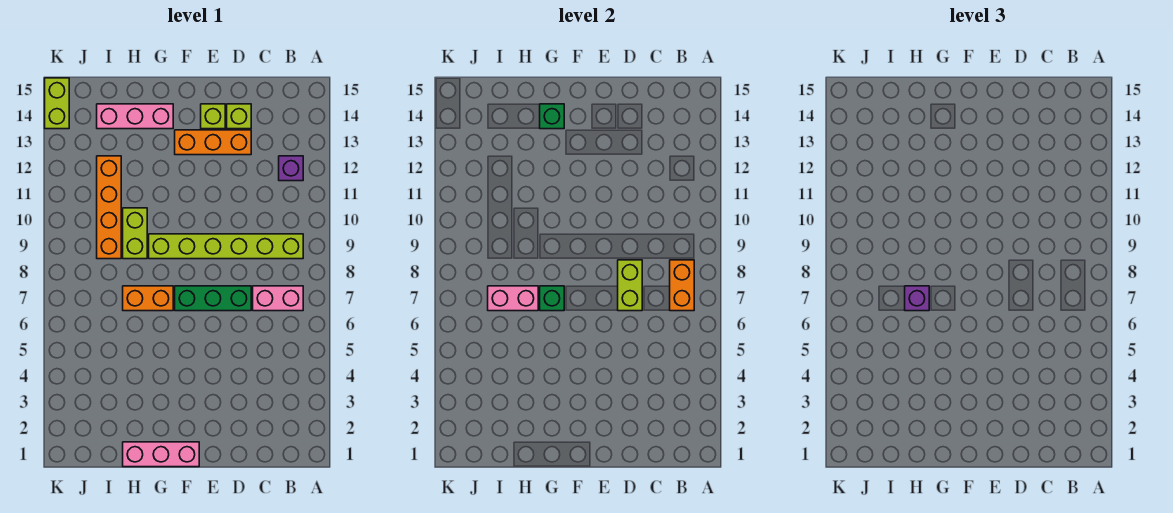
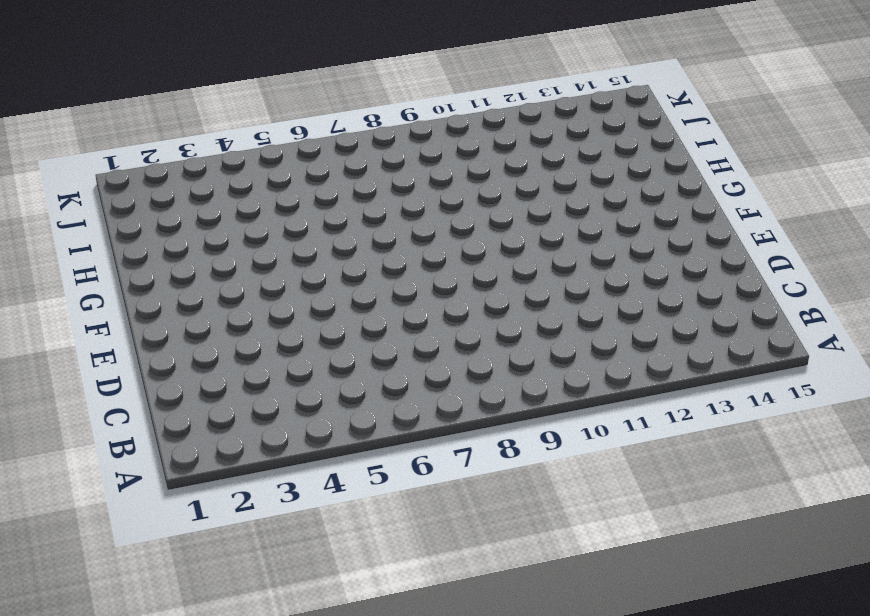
none -> pink 1x2 brick [253,286,303,311]
none -> lime 1x6 brick [149,234,303,259]
none -> purple 1x1 brick [279,156,303,181]

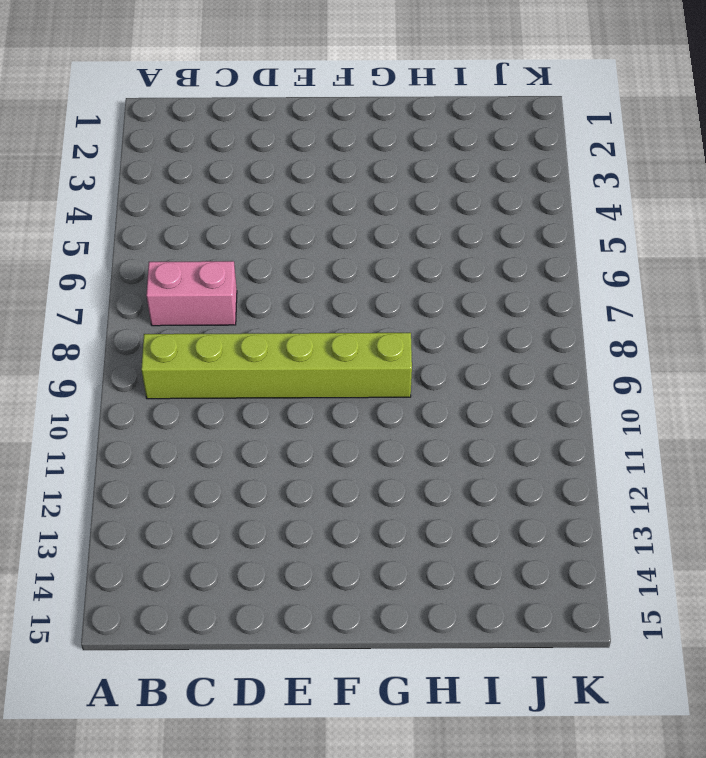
none -> purple 1x1 brick [279,156,303,181]
none -> green 1x3 brick [175,286,251,311]
none -> orange 1x3 brick [175,130,251,155]

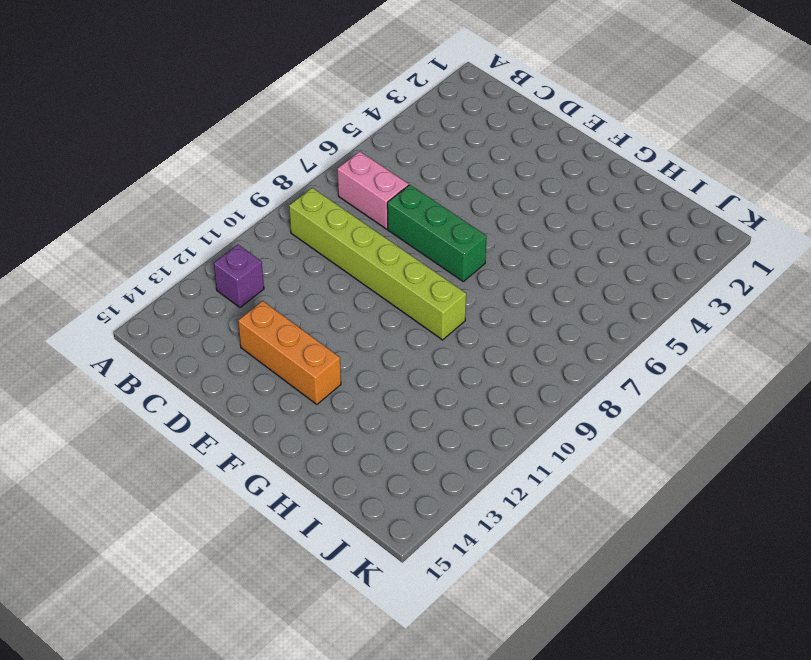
none -> lime 1x1 brick [227,104,251,129]
none -> lime 1x1 brick [201,104,225,129]
none -> pink 1x3 brick [123,442,199,467]

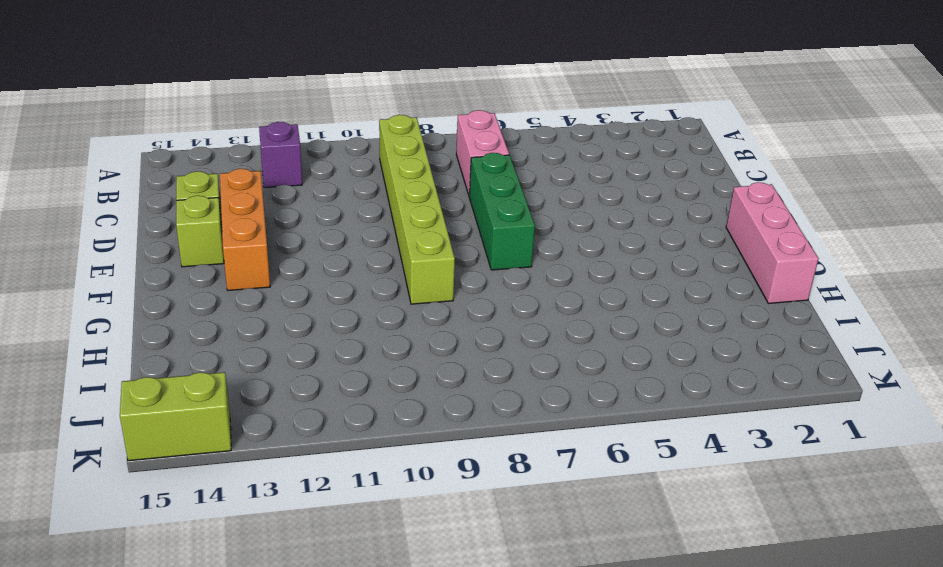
none -> orange 1x2 brick [123,286,173,311]
none -> pink 1x3 brick [97,104,173,129]
none -> lime 1x2 brick [123,208,147,259]

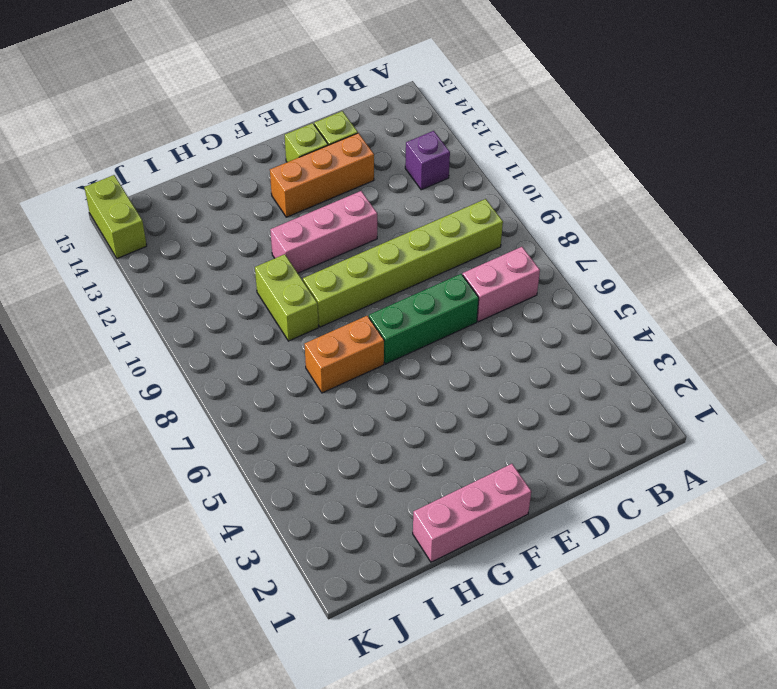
pink 1x3 brick [270,191,377,273] -> pink 1x3 brick moved to [97,104,173,129]
none -> orange 1x4 brick [97,156,121,259]
none -> orange 1x2 brick [670,260,694,311]
none -> lime 1x2 brick [618,260,642,311]

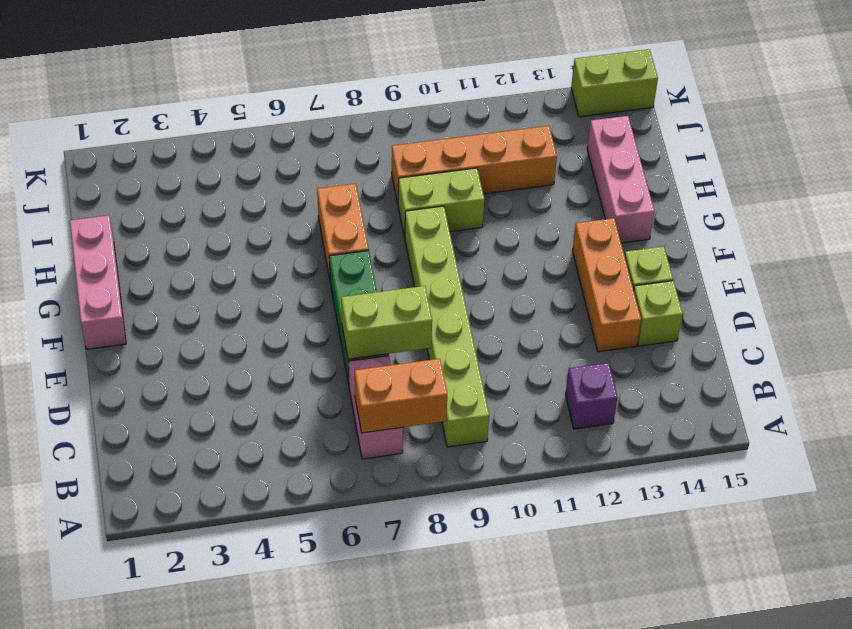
none -> green 1x1 brick [540,286,564,311]
none -> green 1x1 brick [540,104,564,129]
none -> pink 1x2 brick [488,286,538,311]

